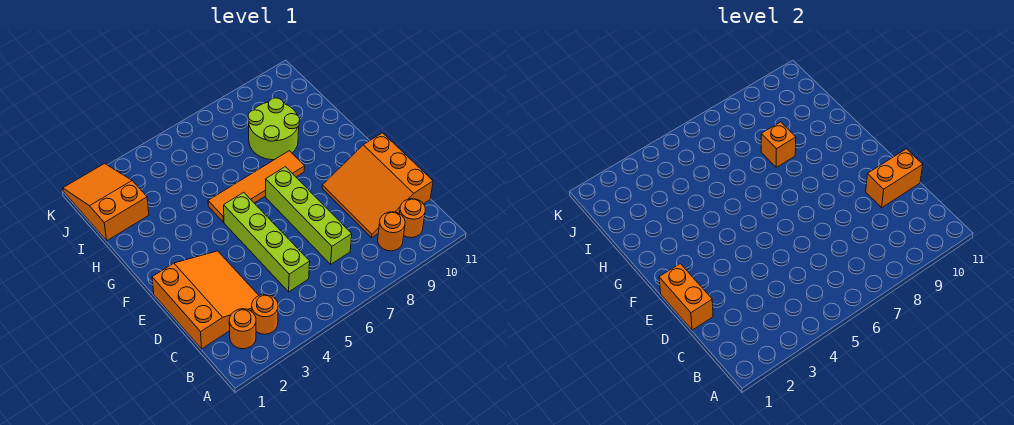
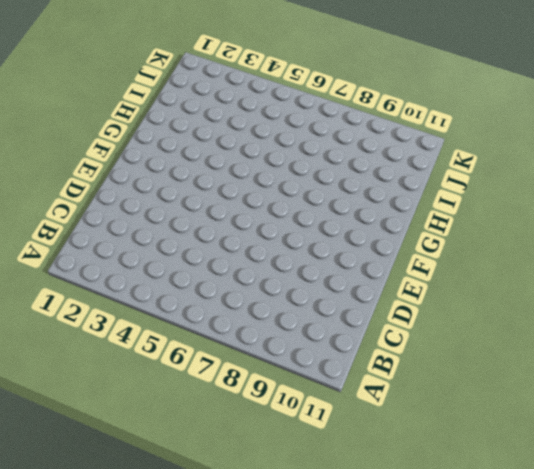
none -> orange 1x1 round brick [229,309,256,349]
none -> orange 1x1 round brick [252,294,278,334]
none -> orange 1x1 round brick [378,212,405,251]

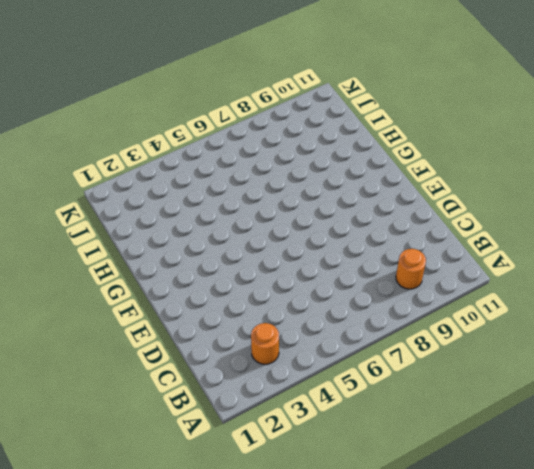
none -> orange 1x1 round brick [229,309,256,349]
none -> orange 1x1 round brick [399,199,425,238]
none -> orange 3x3 slope [152,251,259,349]

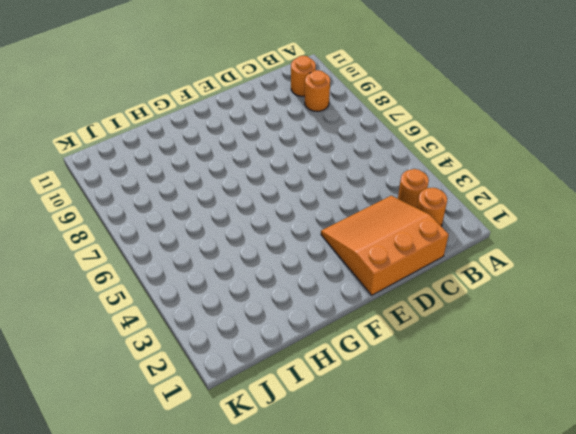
none -> lime 1x4 brick [224,192,310,292]
none -> lime 1x4 brick [266,167,352,264]
none -> orange 3x3 slope [322,133,433,237]

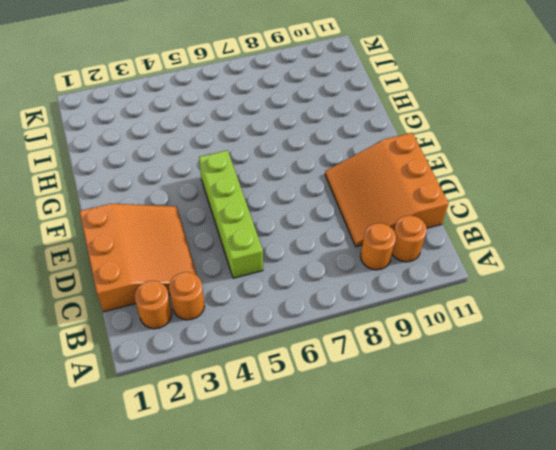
none -> lime 1x4 brick [266,167,352,264]
none -> orange 1x4 tile [208,151,305,222]
none -> lime 2x2 round brick [248,98,300,160]

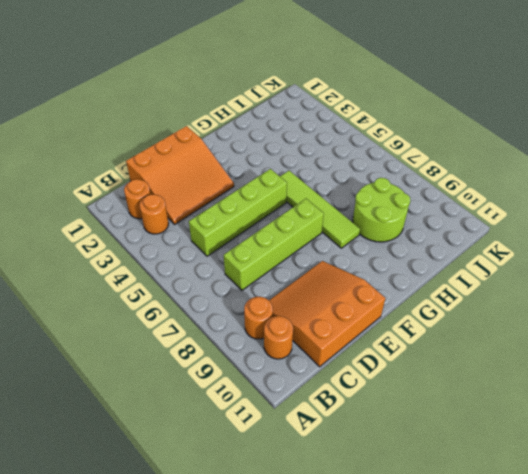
lime 1x4 tile [280,171,360,248] -> orange 1x4 tile [208,151,305,222]
none -> orange 2x3 slope [63,164,149,241]
none -> orange 1x2 brick [659,264,713,330]
none -> orange 1x2 brick [866,149,923,208]

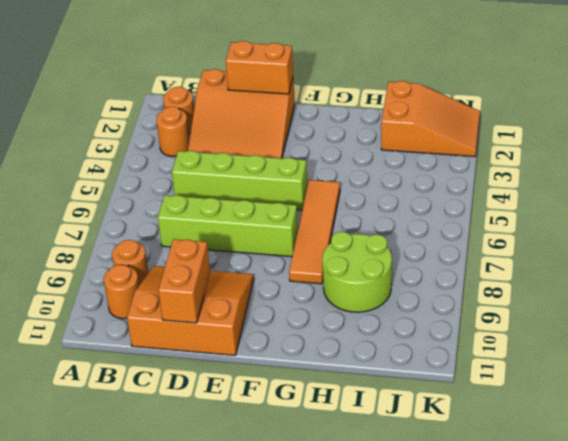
none -> orange 1x1 brick [761,122,796,167]

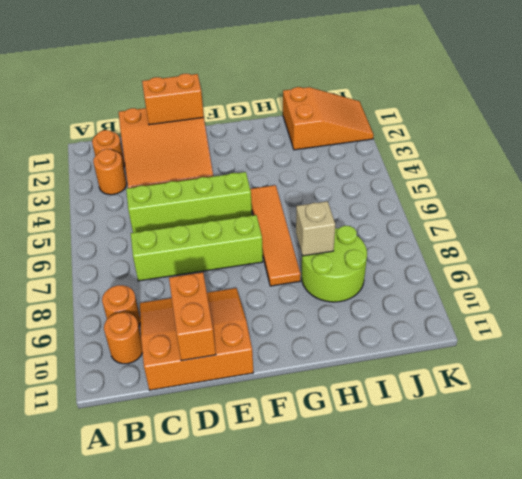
tan 1x1 brick [296,201,335,256] -> orange 1x1 brick [761,122,796,167]

